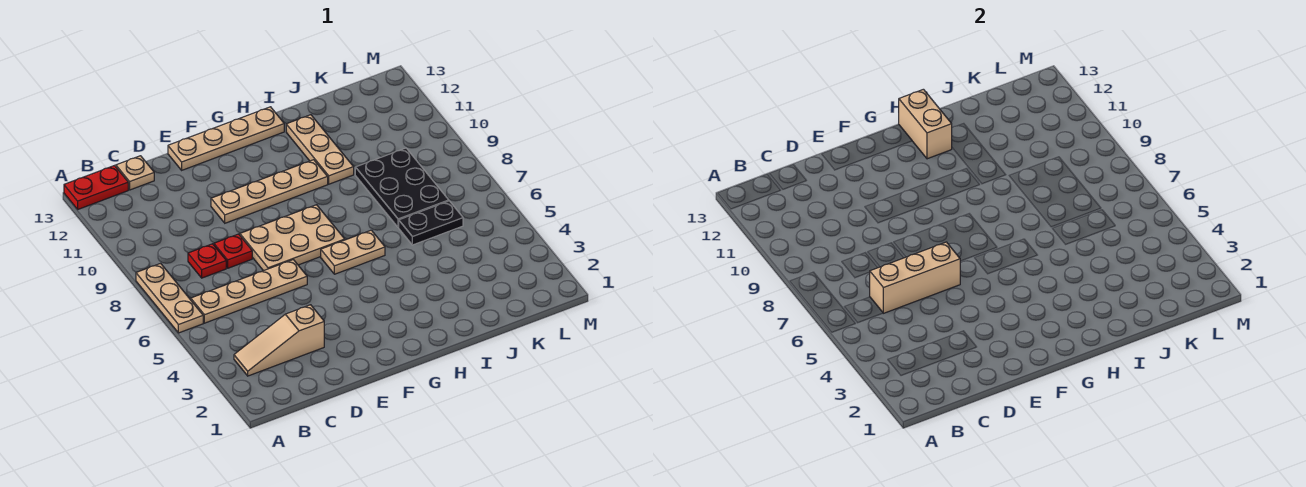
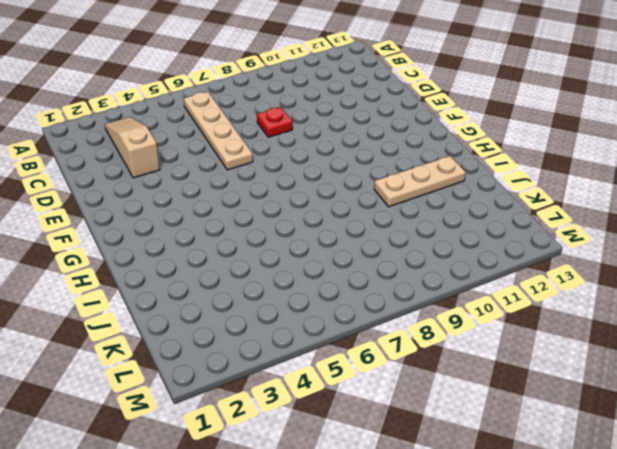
none -> tan 1x3 plate [136,263,203,333]
none -> red 1x2 plate [64,166,128,209]
none -> red 1x1 plate [188,244,226,278]

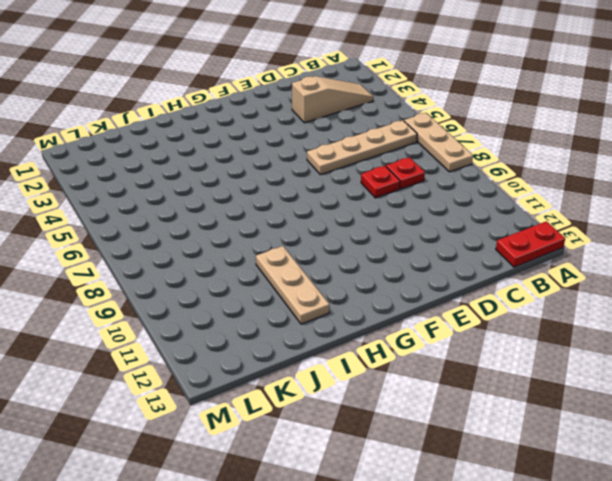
none -> tan 1x1 plate [116,156,154,190]
none -> tan 2x3 plate [240,205,345,271]
none -> tan 1x4 plate [211,160,328,223]

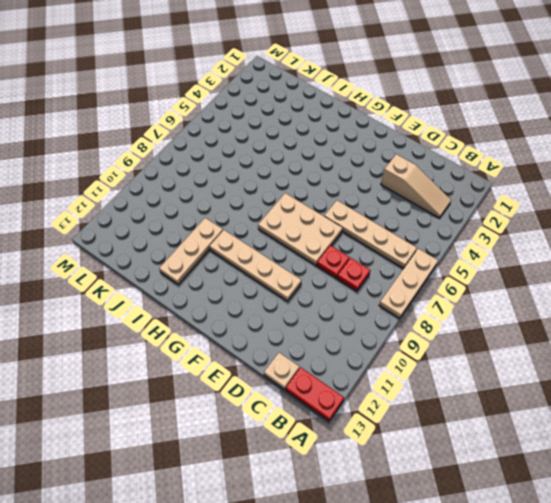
none -> tan 1x4 plate [168,107,284,170]
none -> tan 1x2 plate [321,230,385,274]
none -> black 1x2 plate [399,201,463,245]

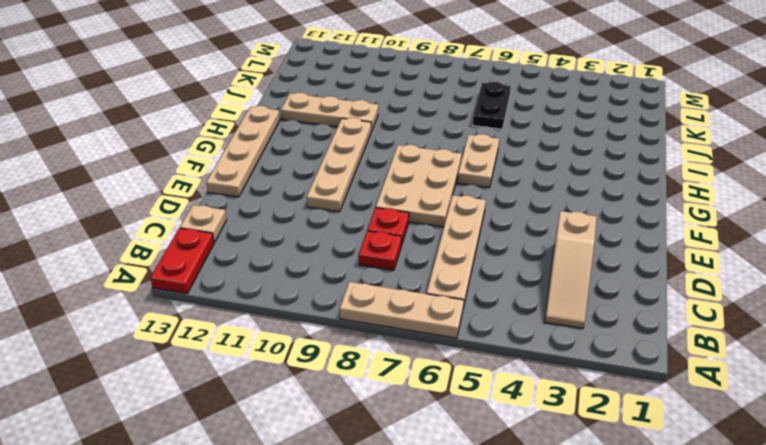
none -> black 2x3 plate [355,148,449,227]
none -> tan 1x3 brick [870,242,960,313]
none -> tan 1x2 brick [899,89,952,159]

